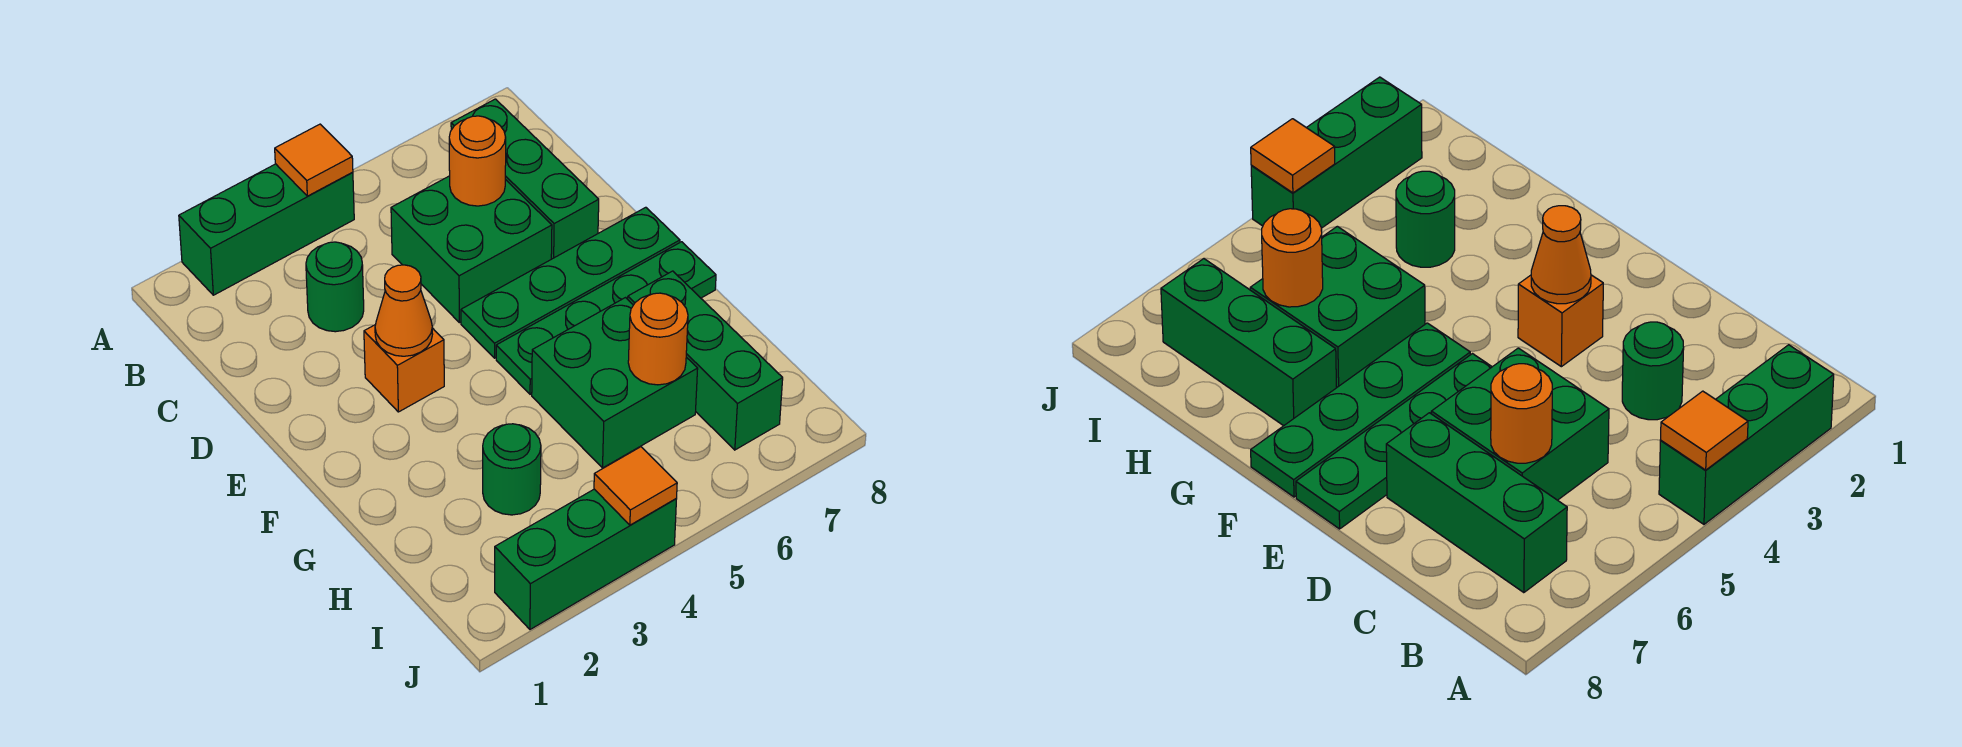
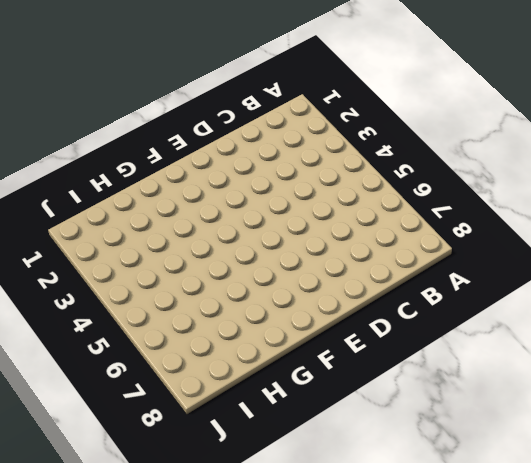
none -> green 1x3 brick [179,164,354,295]
none -> green 1x3 brick [451,99,599,259]
none -> green 1x1 round brick [306,242,364,332]

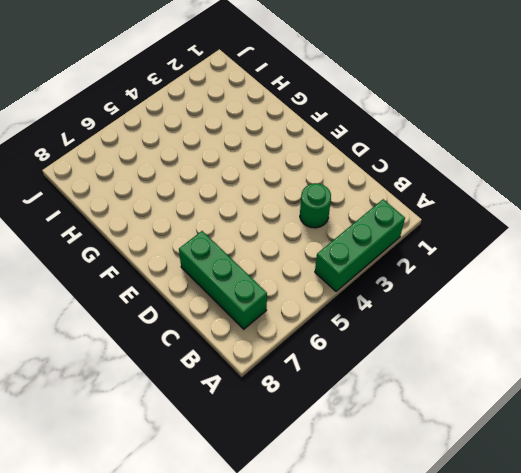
none -> green 2x2 brick [391,176,552,323]
none -> orange 1x1 brick [364,324,444,412]
none -> green 1x4 plate [461,207,680,358]

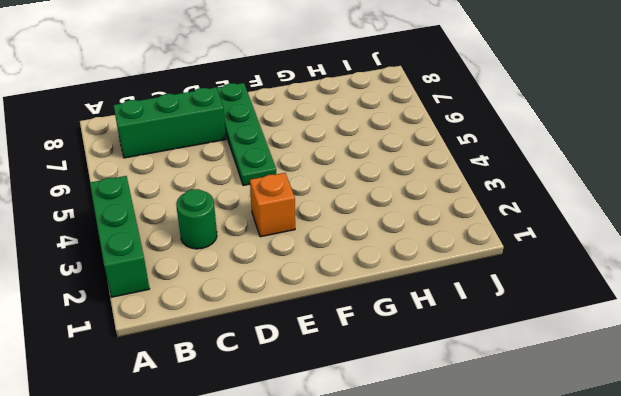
none -> green 2x2 brick [391,176,552,323]
none -> green 1x4 plate [496,242,716,394]
none -> green 2x2 brick [532,298,698,468]

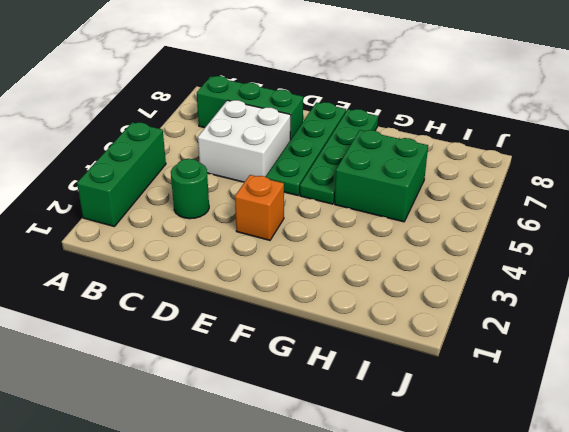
white 2x2 brick [198,100,290,182] -> green 2x2 brick [391,176,552,323]
none -> green 1x3 brick [628,271,783,450]
none -> green 1x1 round brick [483,424,541,515]
none -> green 1x3 brick [495,489,676,629]

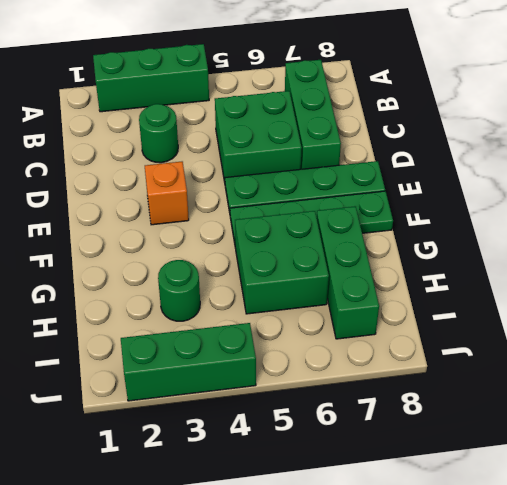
none -> orange 1x1 tile [275,124,353,196]
none -> orange 1x1 round brick [449,116,506,206]
none -> orange 1x1 cone [375,265,433,356]

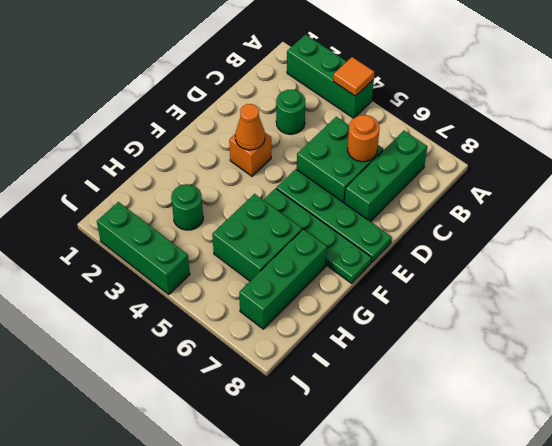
none -> orange 1x1 round brick [628,293,688,385]
none -> orange 1x1 tile [594,447,677,525]

